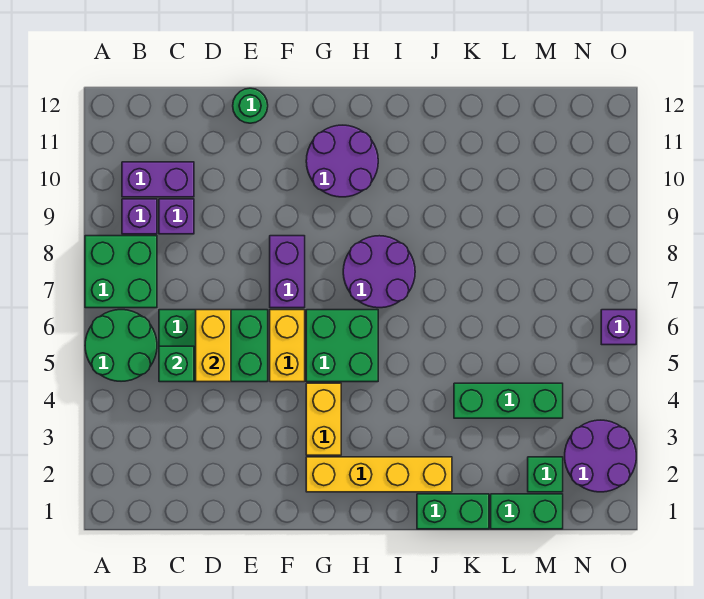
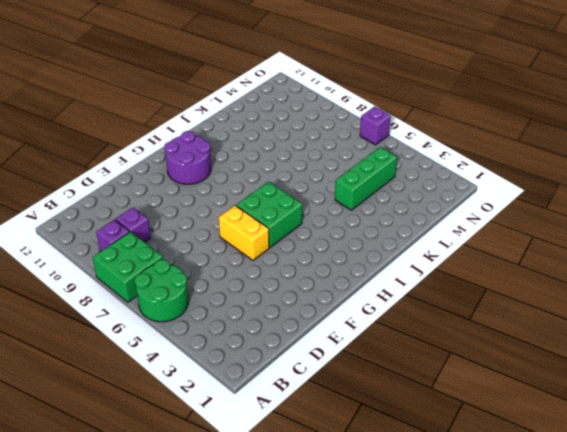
none -> purple 1x2 brick [122,162,194,197]
none -> green 2x3 brick [159,310,268,382]
none -> green 1x1 round brick [233,88,268,123]

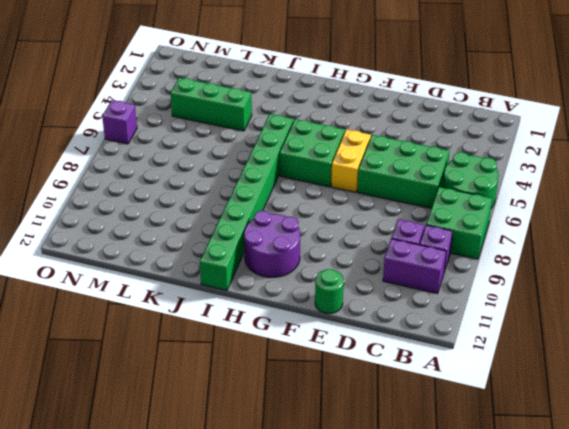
green 1x8 brick [200,114,294,290] -> purple 2x2 round brick [343,236,415,308]
none -> purple 1x2 brick [270,236,305,308]
none -> yellow 1x4 brick [306,457,452,492]
none -> yellow 1x2 brick [306,383,341,455]

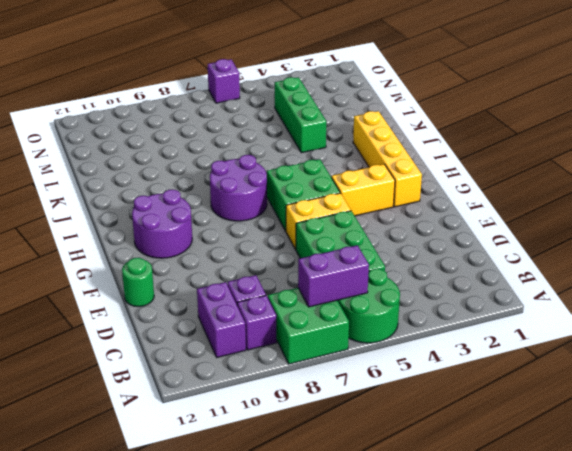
purple 1x2 brick [298,245,369,307] -> purple 1x2 brick moved to [270,236,305,308]
none -> green 1x2 brick [417,494,489,529]
none -> green 1x2 brick [491,494,563,529]
none -> green 1x1 brick [528,457,563,492]

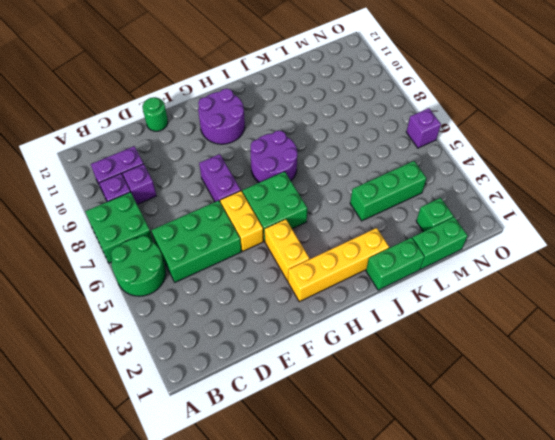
none -> purple 2x2 round brick [565,420,636,492]
none -> green 1x1 brick [159,346,194,382]
none -> yellow 1x2 brick [196,310,231,382]

